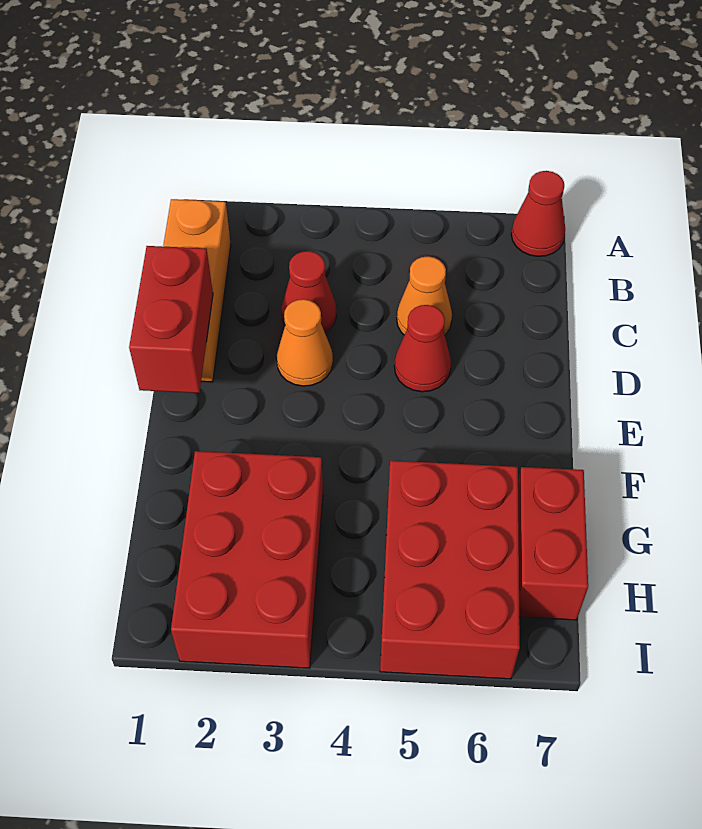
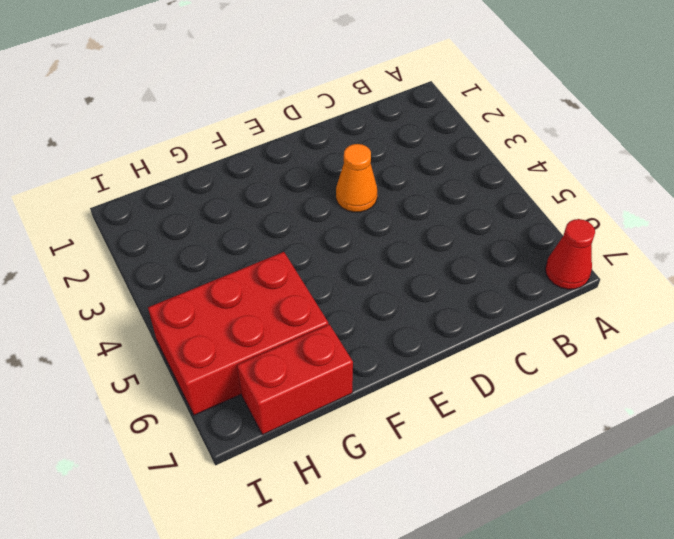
none -> orange 1x3 brick [163,199,231,382]
none -> red 1x1 cone [282,251,337,333]

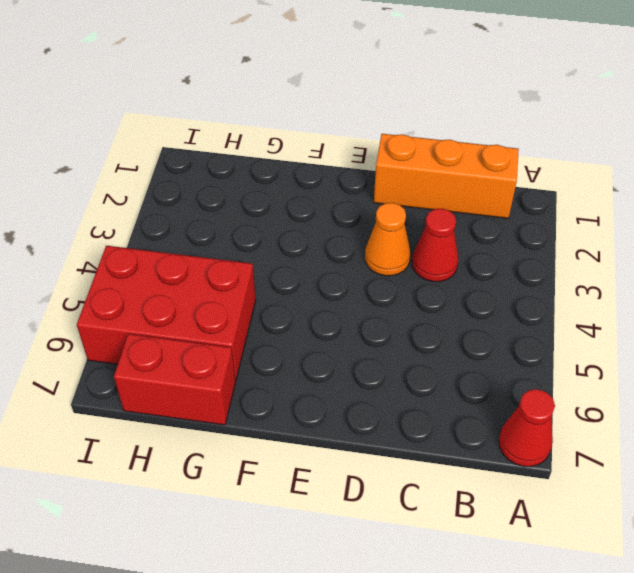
none -> orange 1x1 cone [397,256,452,335]
none -> red 1x1 cone [394,305,451,392]

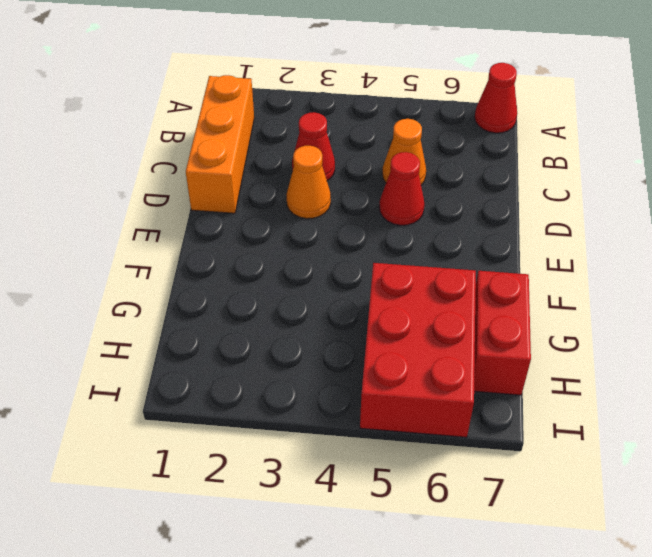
none -> red 2x3 brick [171,451,323,668]
none -> red 1x2 brick [129,246,213,393]

